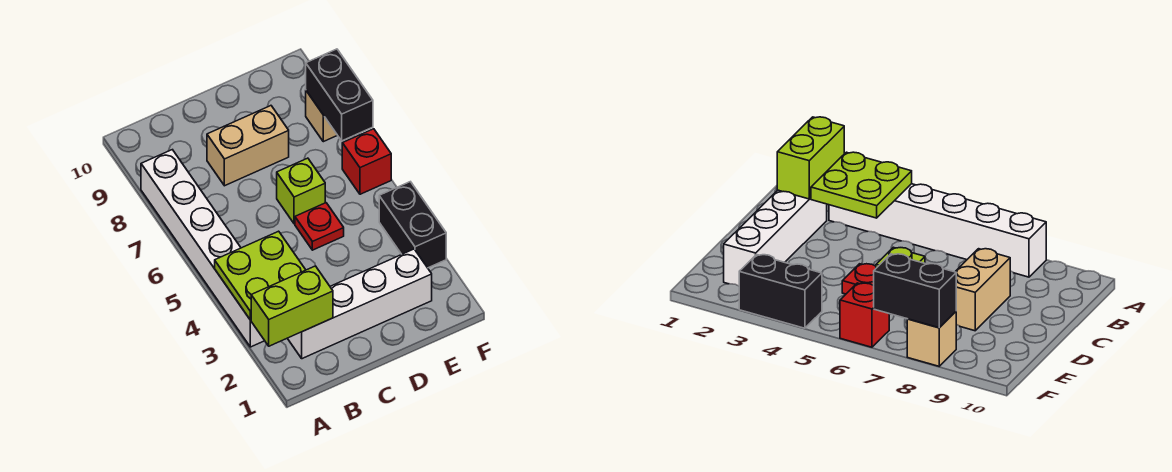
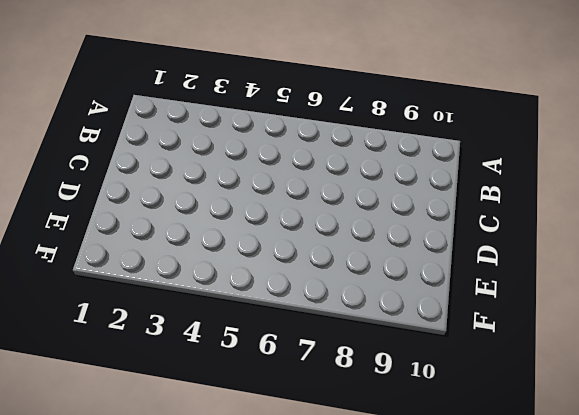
none -> white 1x6 brick [141,150,265,347]
none -> white 1x4 brick [287,249,432,359]

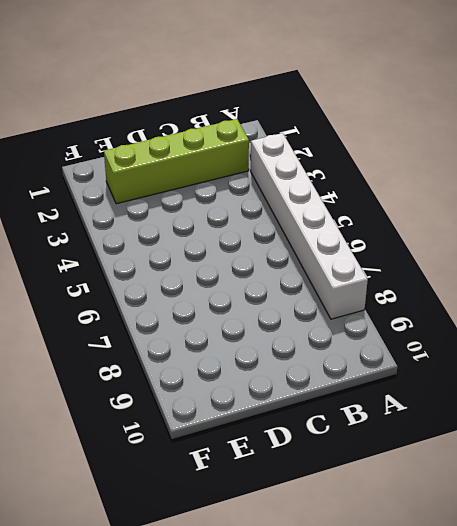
lime 1x4 brick [104,119,249,204] -> white 1x4 brick [287,249,432,359]
none -> tan 1x2 brick [207,106,289,186]
none -> red 1x1 plate [295,203,344,250]

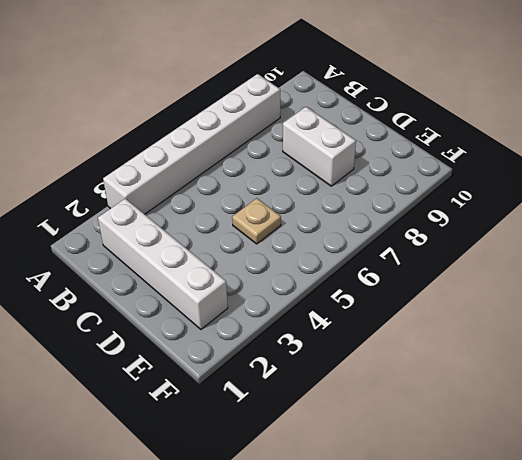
white 1x2 brick [283,107,356,186] -> tan 1x2 brick [207,106,289,186]
tan 1x1 plate [232,198,281,244] -> red 1x1 plate [295,203,344,250]
none -> lime 1x1 brick [277,158,325,224]
none -> black 1x2 brick [379,182,446,268]

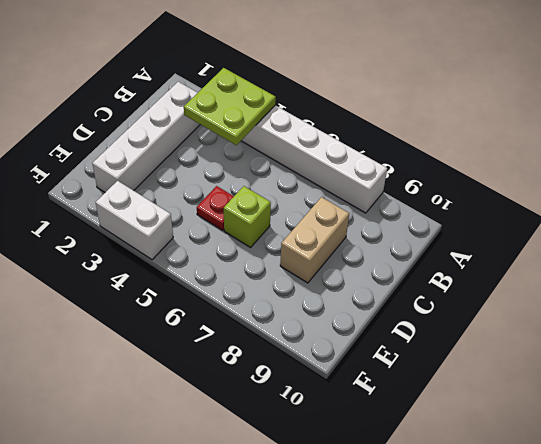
white 1x2 brick [96,181,173,260] -> black 1x2 brick [379,182,446,268]
none -> red 1x1 brick [342,129,391,194]
none -> tan 1x1 brick [306,91,337,142]

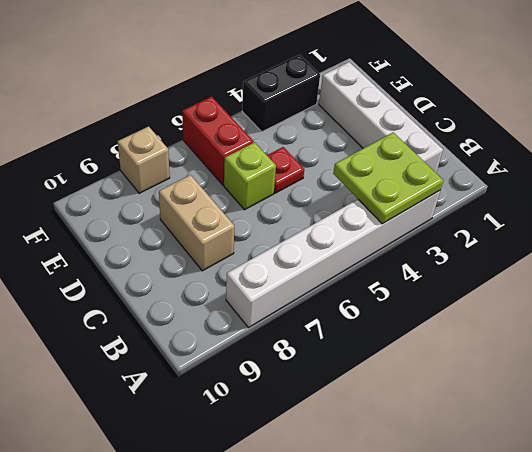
red 1x2 brick [182,96,254,185] -> red 1x1 brick [342,129,391,194]
none -> lime 1x2 brick [251,266,333,346]
none -> black 1x2 brick [306,49,373,141]

